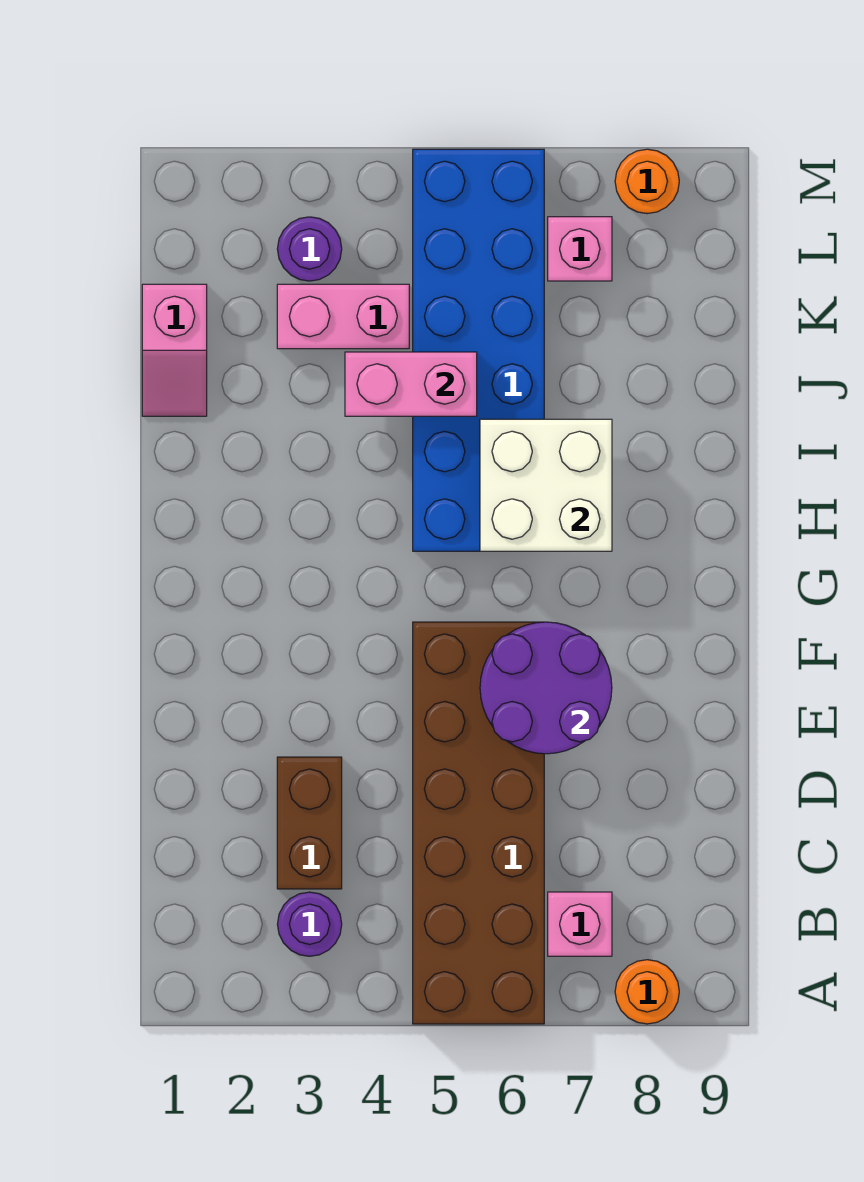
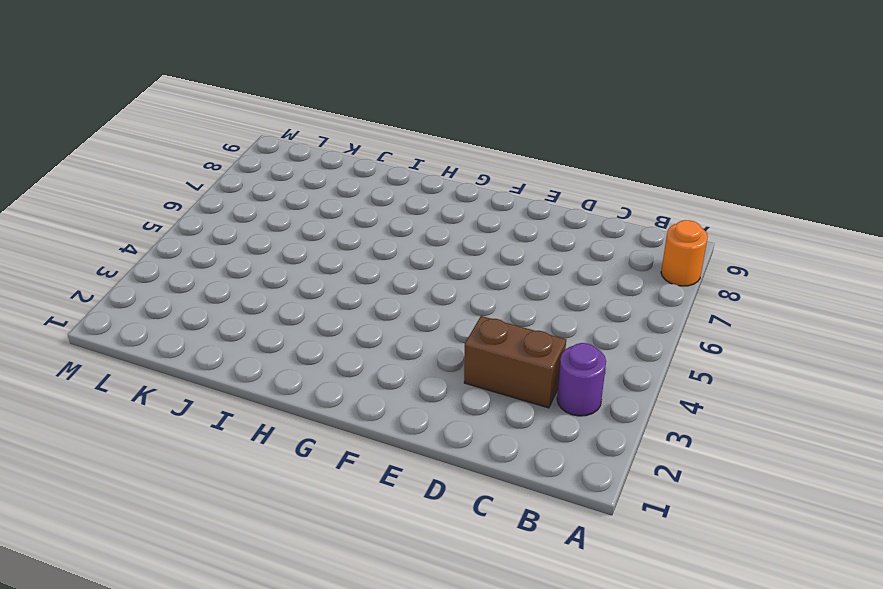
none -> brown 2x6 brick [413,622,544,1024]
none -> pink 1x1 brick [548,892,612,956]
none -> blue 2x6 brick [413,149,544,551]

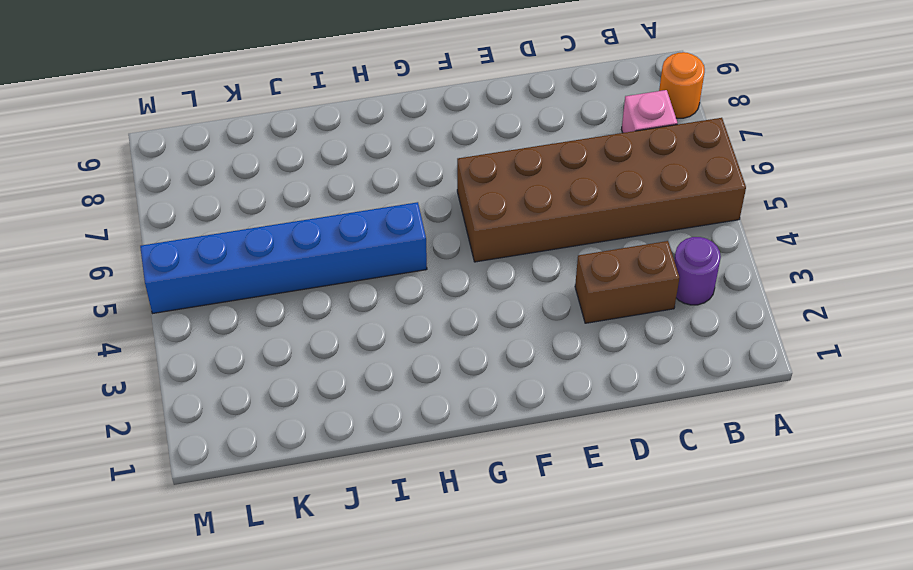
blue 1x6 brick [140,202,427,314] -> blue 2x6 brick [413,149,544,551]
none -> pink 1x2 slope [142,284,207,416]
none -> pink 1x2 brick [277,284,409,349]
none -> purple 1x1 round brick [278,217,342,281]

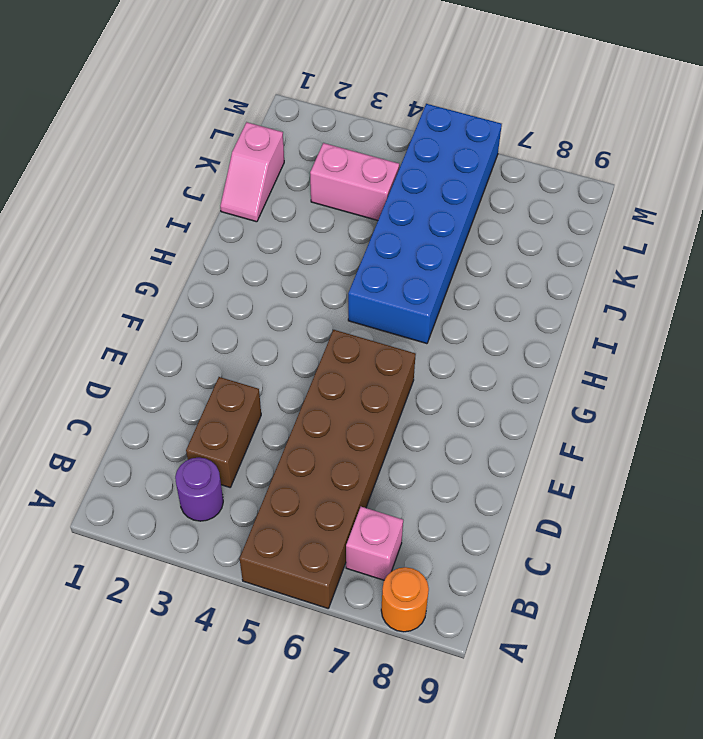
none -> purple 1x1 round brick [278,217,342,281]
none -> pink 1x1 brick [548,217,612,281]
none -> orange 1x1 round brick [615,149,679,214]

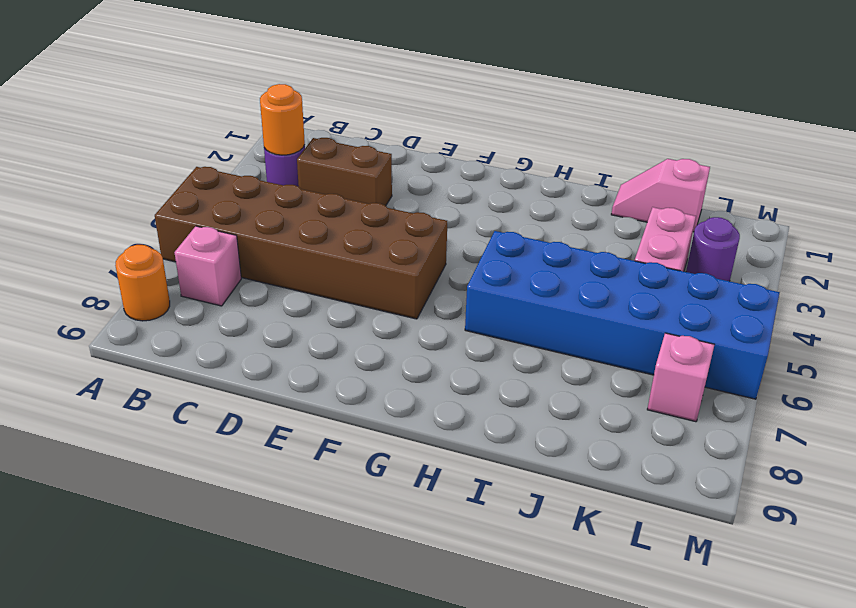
orange 1x1 round brick [260,84,305,155] -> orange 1x1 round brick moved to [615,149,679,214]
none -> purple 2x2 round brick [480,622,612,754]
none -> white 2x2 brick [480,419,612,551]
none -> pink 1x2 brick [345,352,477,416]

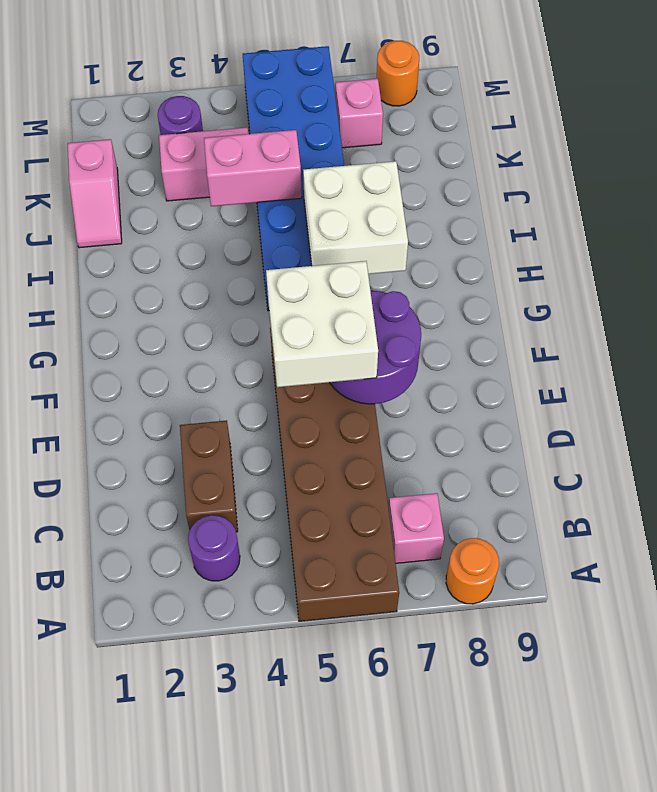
white 2x2 brick [266,261,378,387] -> none

